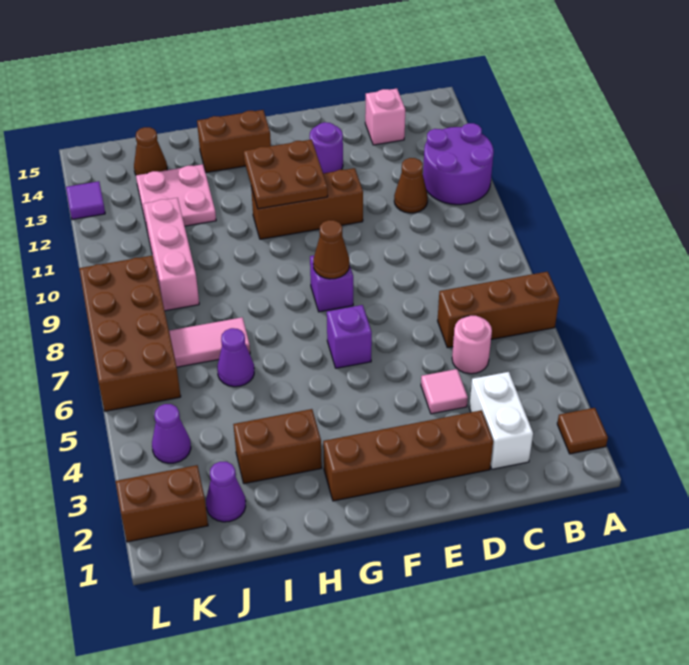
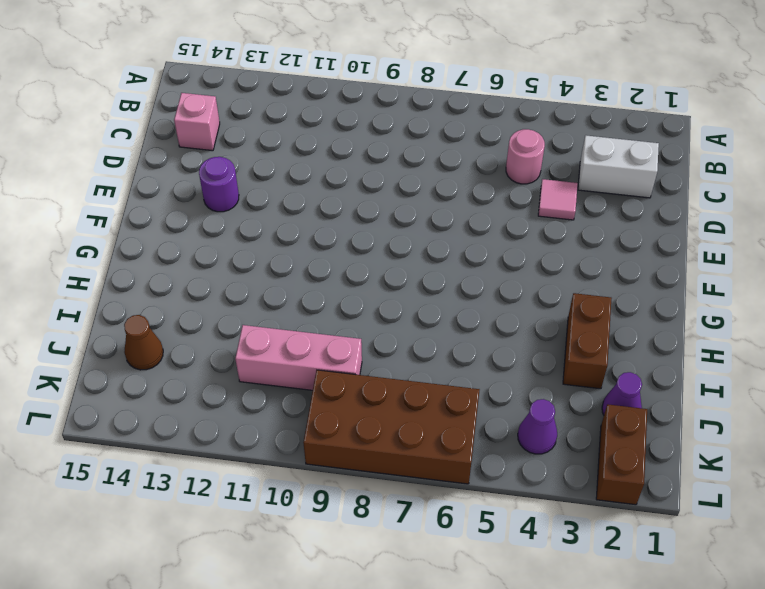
none -> brown 1x1 tile [557,408,608,454]
none -> brown 1x3 brick [438,272,559,348]
none -> purple 2x2 round brick [423,123,494,205]

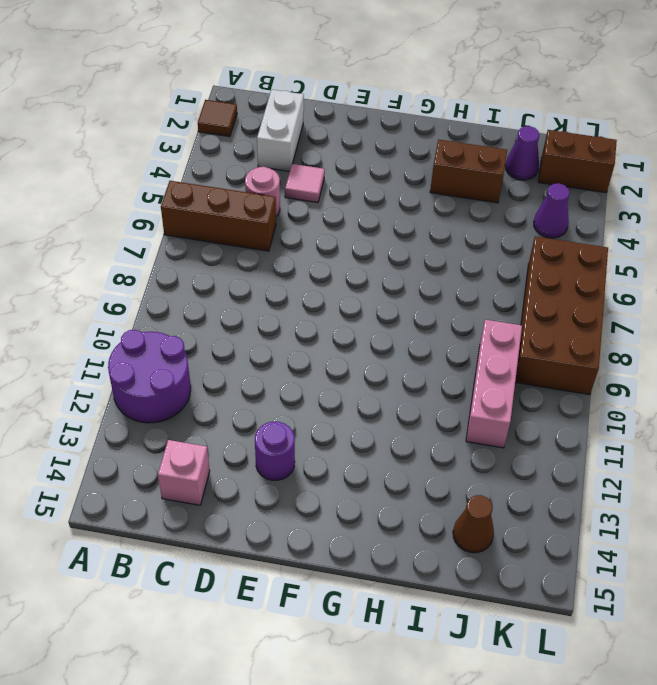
none -> brown 1x1 cone [394,158,428,213]
none -> brown 1x4 brick [323,410,493,501]
none -> brown 1x3 brick [251,168,363,239]

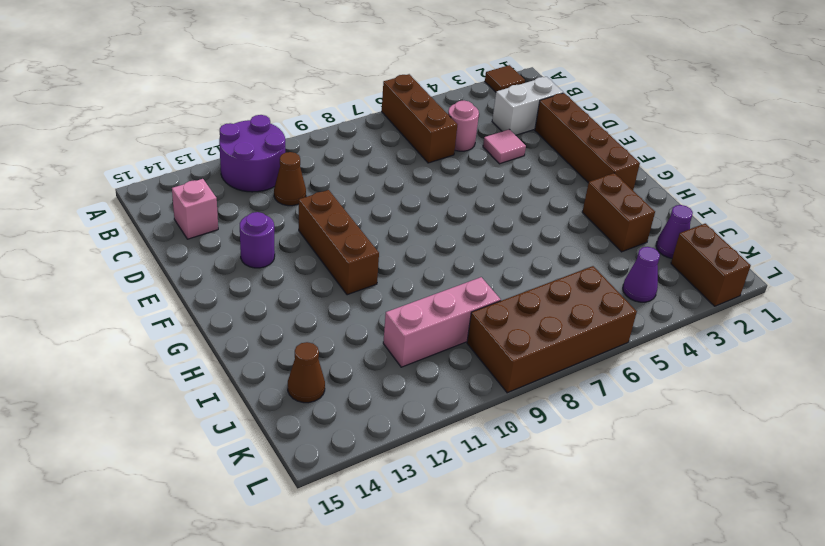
none -> purple 1x1 brick [327,305,372,368]
none -> purple 1x1 brick [310,256,353,312]
none -> brown 1x2 brick [197,110,271,173]

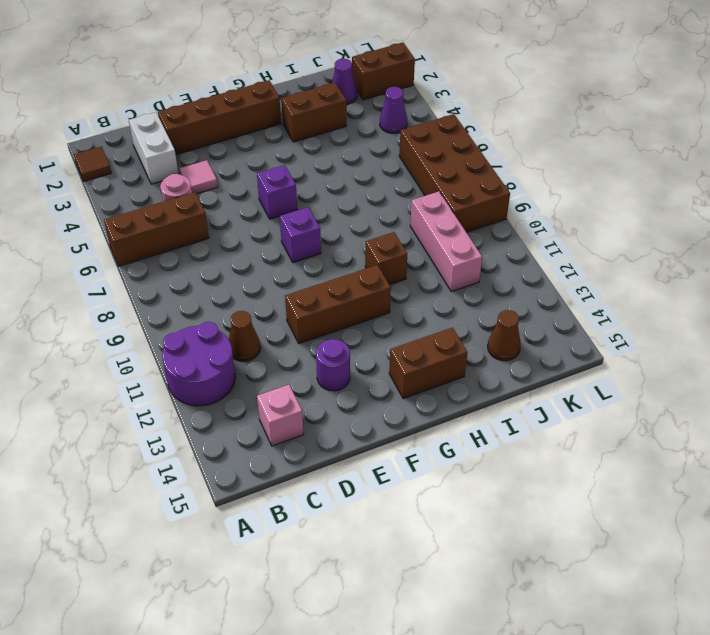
brown 1x1 brick [365,232,407,285] -> none
none -> purple 1x1 cone [217,328,254,387]
none -> pink 1x2 tile [169,317,250,367]
none -> pink 2x2 plate [136,164,216,228]

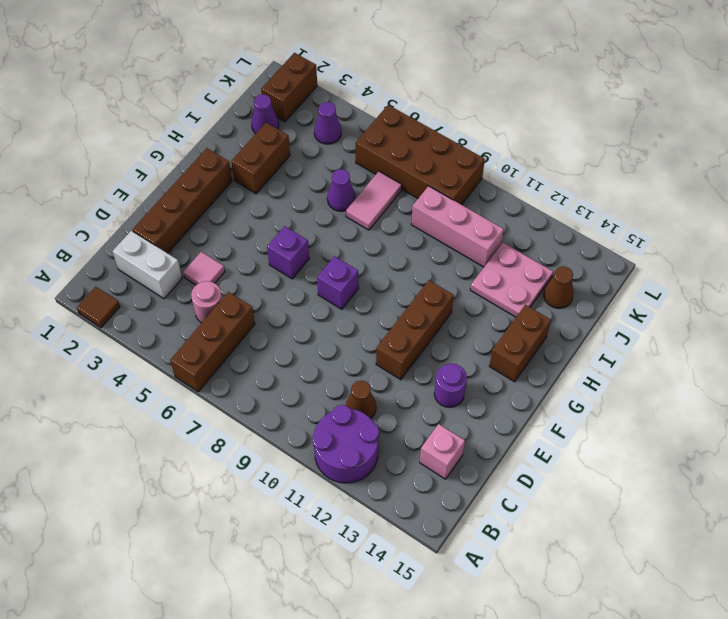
none -> purple 1x1 tile [66,181,105,220]
none -> brown 1x1 cone [313,220,349,279]
none -> brown 2x2 plate [244,140,328,209]

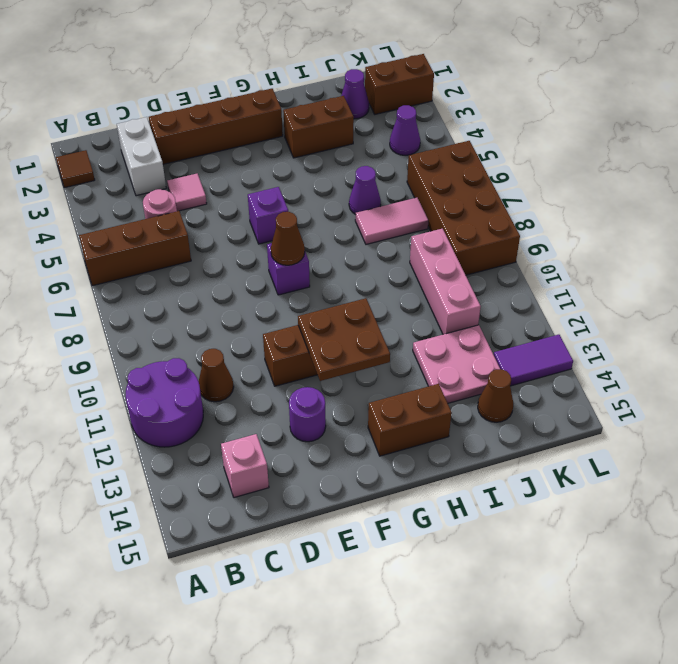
purple 1x2 tile [494,335,573,386] -> purple 1x1 tile [66,181,105,220]

